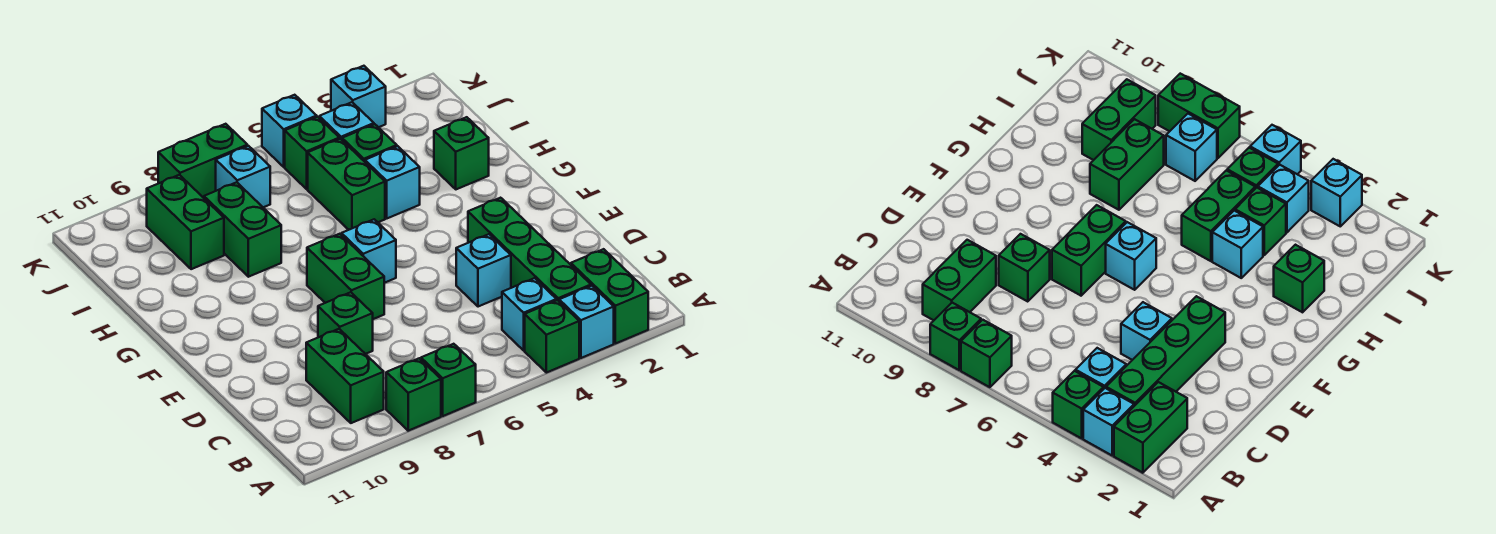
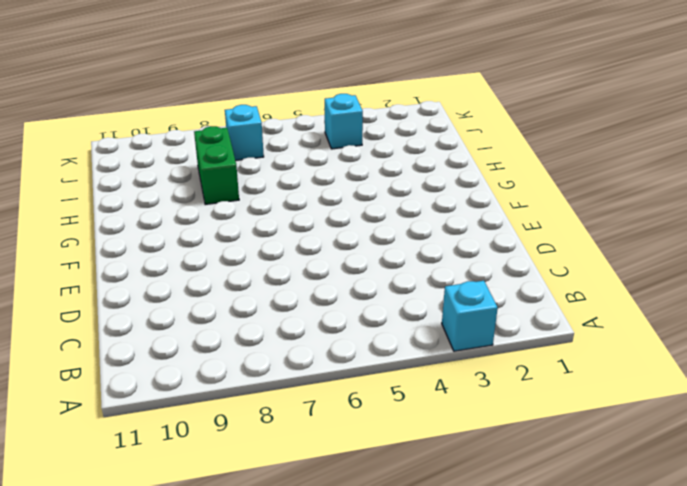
none -> green 1x2 brick [571,249,648,344]
none -> green 1x1 brick [525,300,579,373]
none -> green 1x1 brick [421,344,476,416]

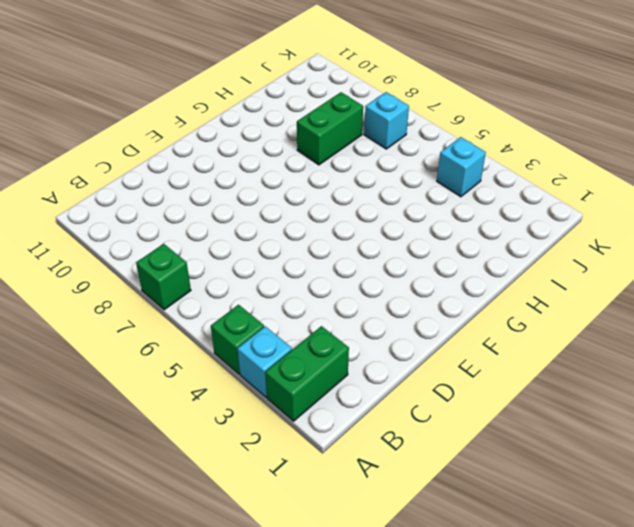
none -> green 1x1 brick [386,358,441,431]
none -> green 1x4 brick [468,198,591,301]
none -> cyan 1x1 brick [502,278,556,350]

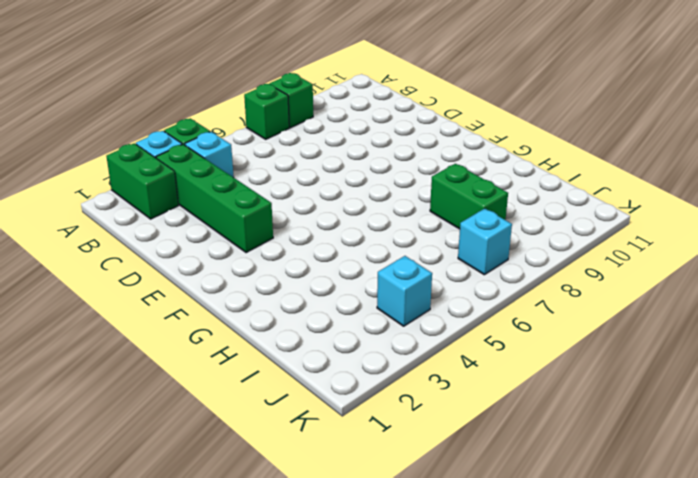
none -> green 1x2 brick [306,329,384,423]
none -> cyan 1x1 brick [456,234,511,307]
none -> green 1x1 brick [318,292,373,354]

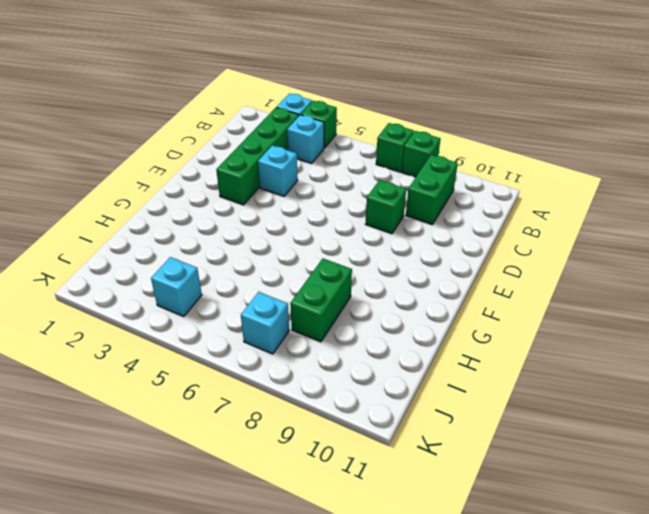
none -> green 1x2 brick [571,249,648,344]
none -> green 1x2 brick [307,234,384,319]
none -> cyan 1x1 brick [341,219,396,283]

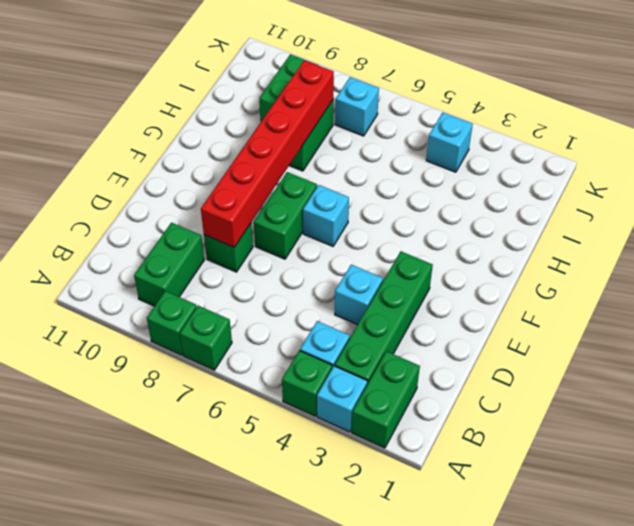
red 1x6 brick [201,60,334,247] -> none
none -> green 1x1 brick [434,117,489,189]
none -> cyan 1x1 brick [365,146,420,218]
none -> green 1x2 brick [308,139,385,230]

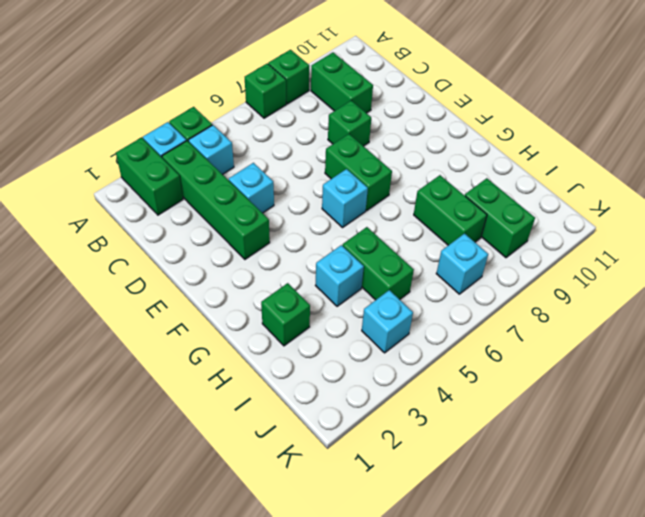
none -> green 1x1 brick [342,124,397,162]
none -> green 1x1 brick [285,117,339,189]
none -> cyan 1x1 brick [331,66,386,127]

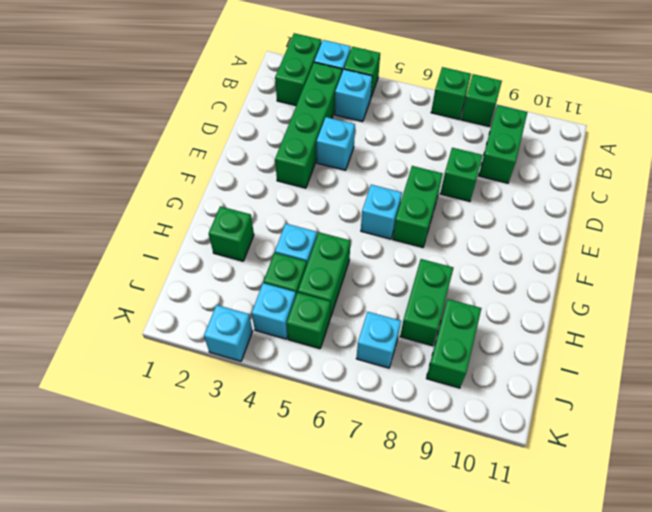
none -> cyan 1x1 brick [262,95,317,167]
none -> green 1x2 brick [158,124,247,198]

